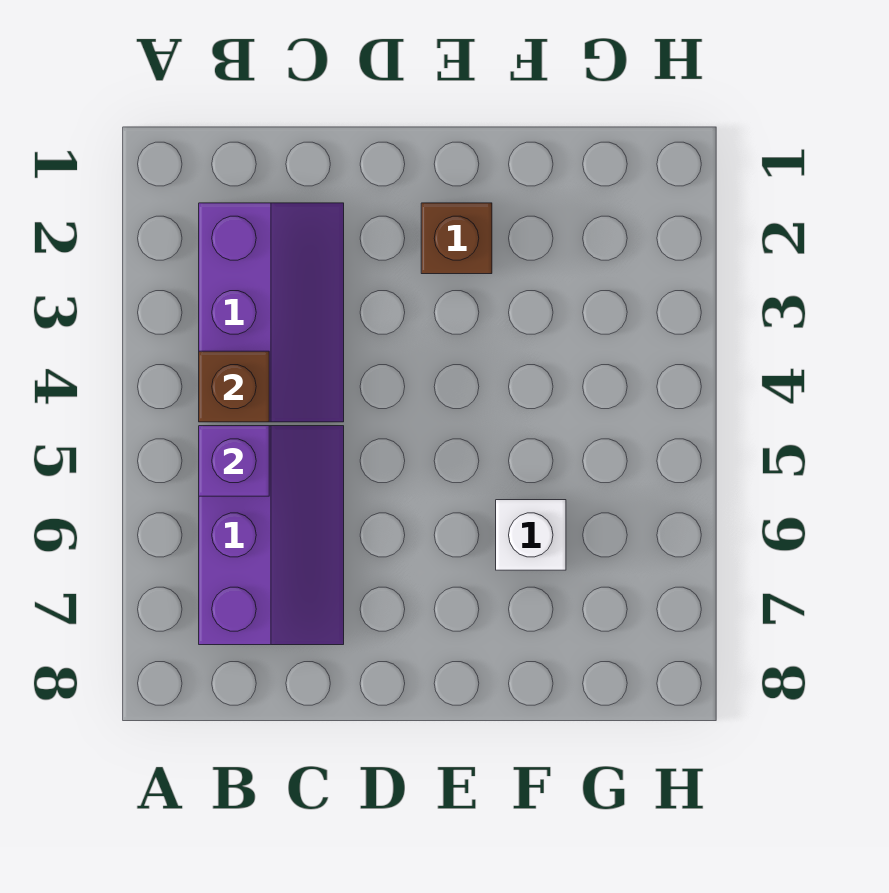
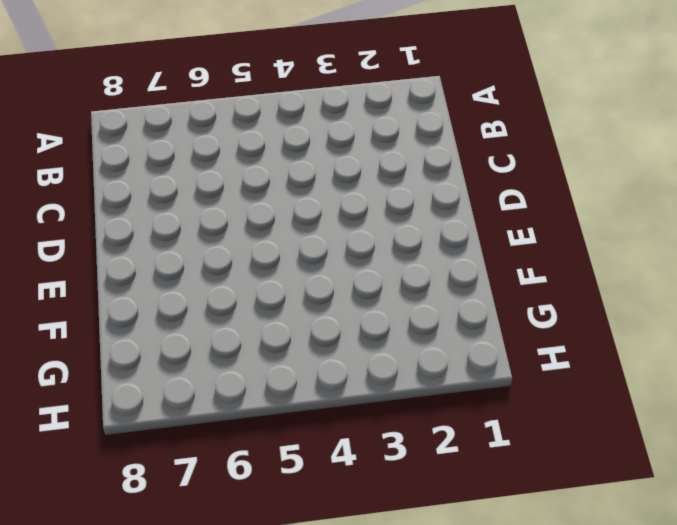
none -> purple 2x3 slope [199,203,344,422]
none -> purple 2x3 slope [199,426,344,645]

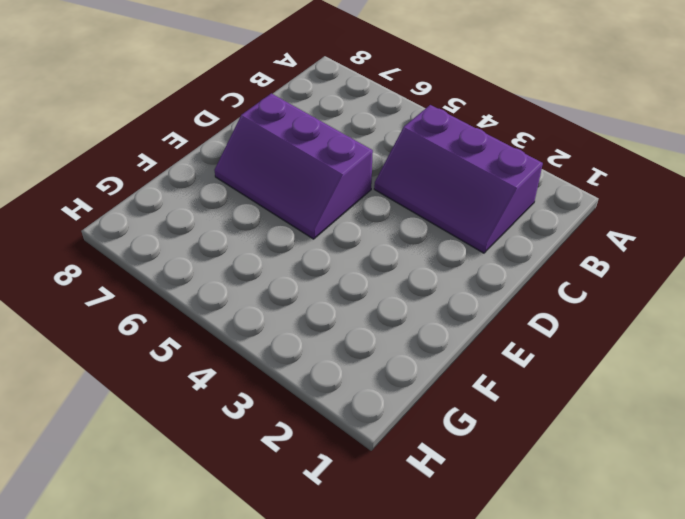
purple 2x3 slope [215,93,373,239] -> purple 2x3 slope moved to [199,426,344,645]
none -> brown 1x1 brick [421,203,492,274]
none -> white 1x1 brick [496,500,566,570]

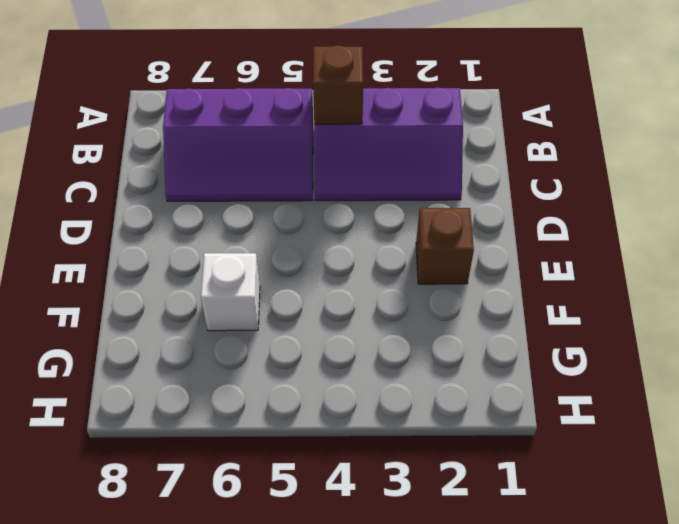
none -> purple 1x1 brick [199,426,269,496]

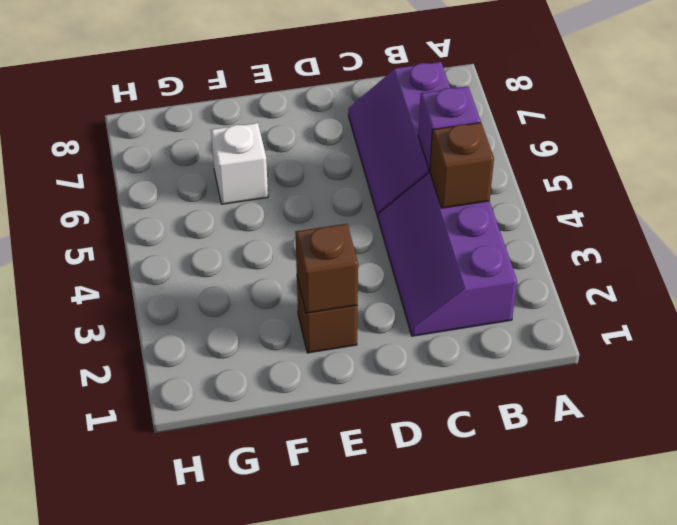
brown 1x1 brick [295,224,358,313] -> none

